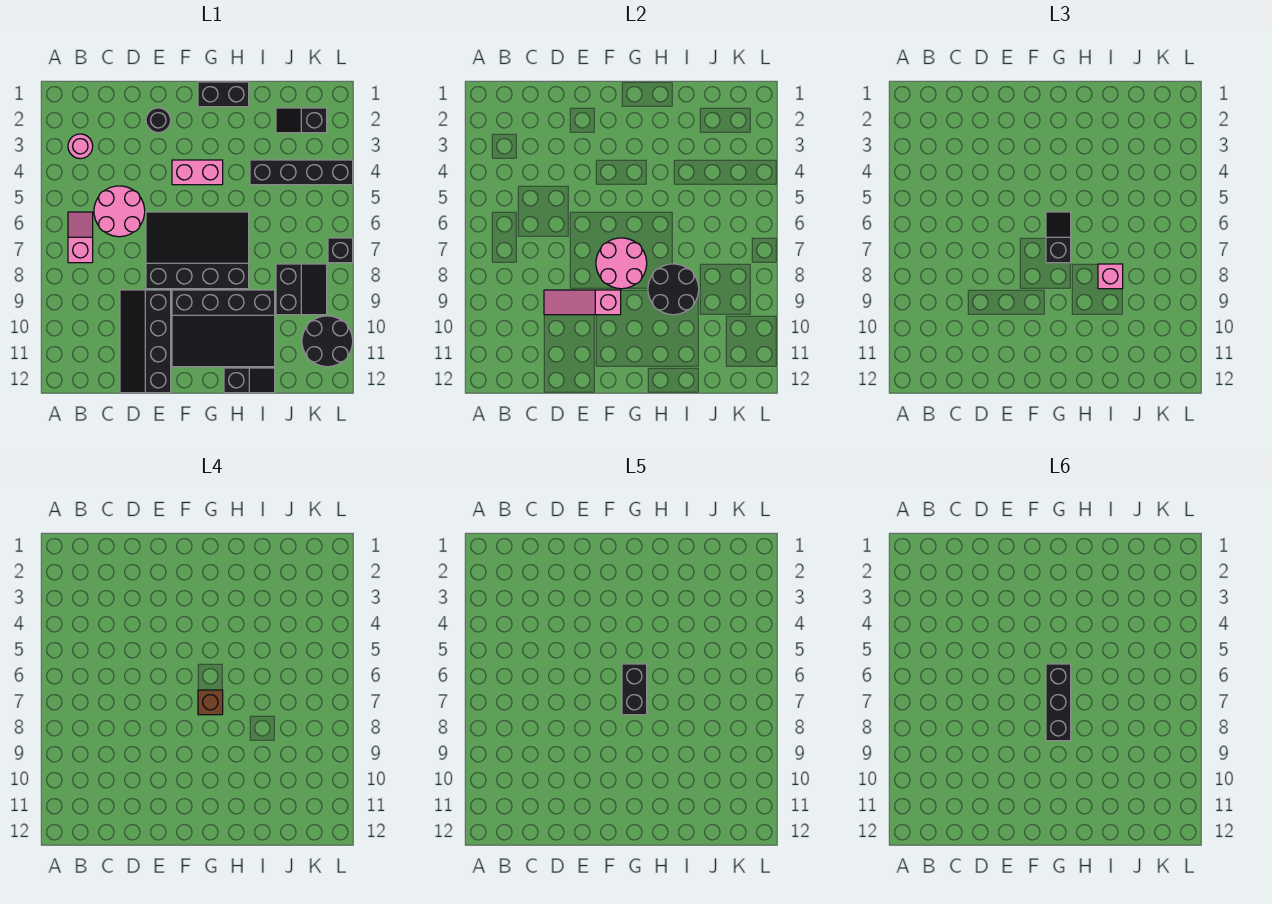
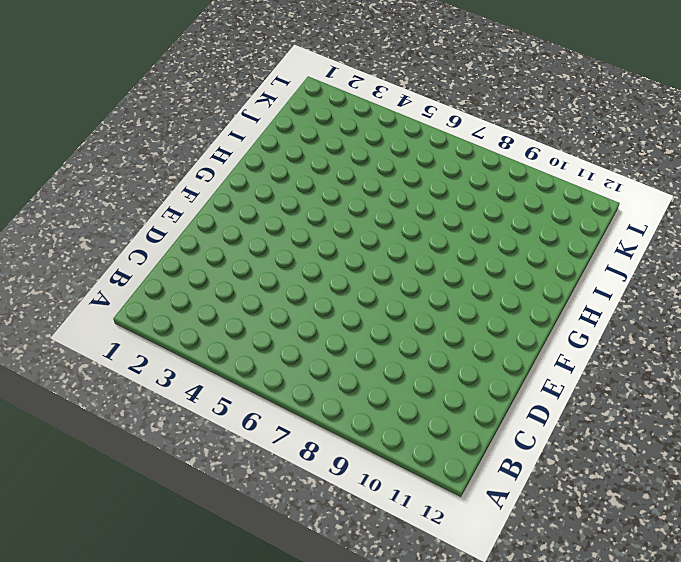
none -> pink 1x1 round brick [68,134,93,159]
none -> pink 1x2 slope [68,212,93,263]
none -> pink 2x2 round brick [94,186,145,237]

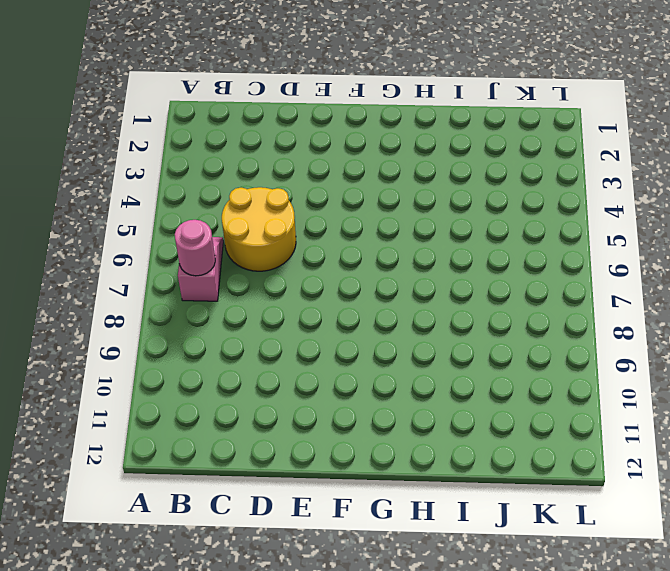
pink 1x1 round brick [175,220,215,276] -> pink 1x1 round brick moved to [68,134,93,159]
yellow 2x2 round brick [222,187,296,271] -> pink 2x2 round brick [94,186,145,237]
none -> black 2x4 slope [120,290,171,393]
none -> black 1x1 round brick [146,108,171,133]
none -> black 3x4 slope [146,212,249,289]

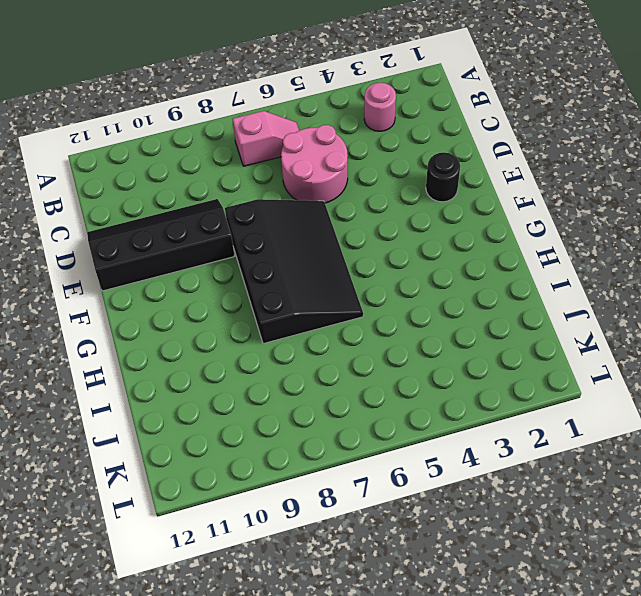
none -> pink 1x2 brick [172,160,223,185]
none -> black 3x4 slope [172,290,275,367]
none -> black 1x2 brick [198,82,249,107]

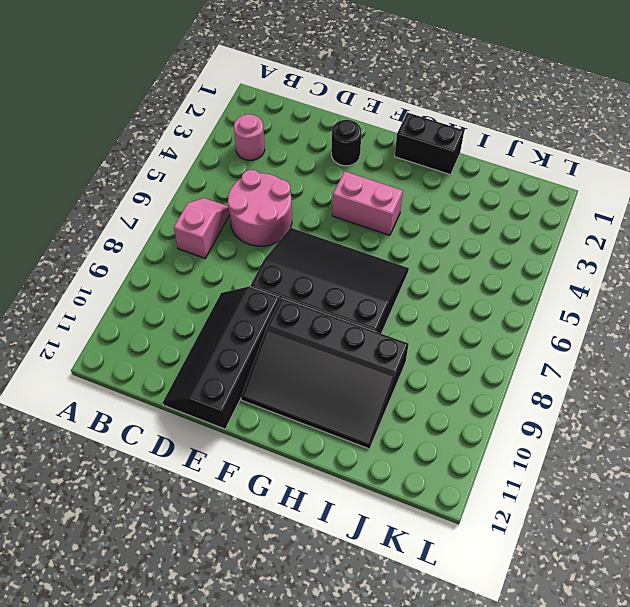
none -> black 1x2 slope [224,368,275,393]
none -> black 1x4 brick [250,160,353,185]
none -> black 1x2 slope [276,108,327,133]

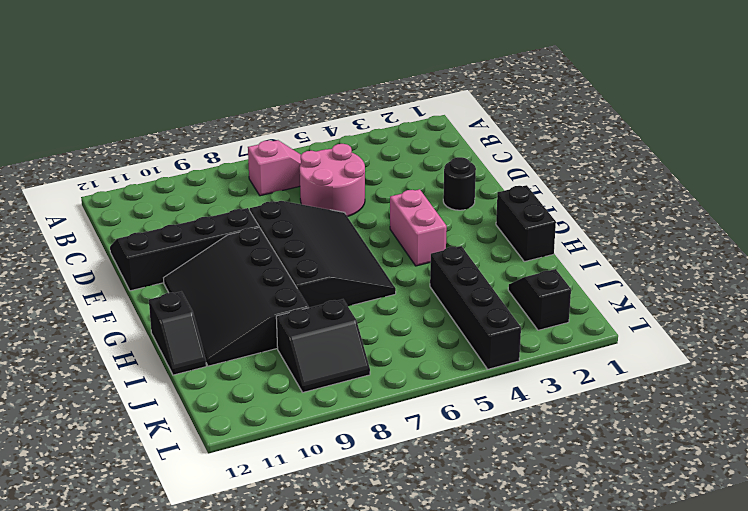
none -> pink 1x1 round brick [68,134,93,159]
none -> black 2x2 round brick [302,316,353,367]
none -> black 1x1 brick [328,238,353,263]

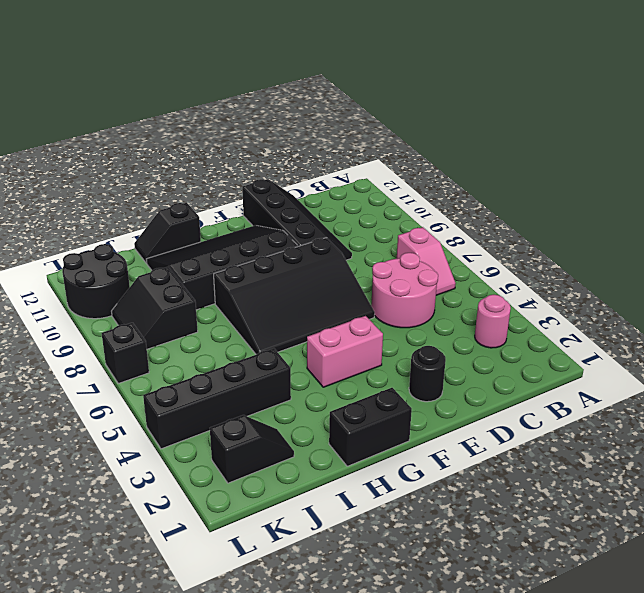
none -> pink 1x3 slope [544,290,621,315]
none -> pink 2x2 round brick [596,238,647,289]
none -> black 2x2 round brick [648,264,699,315]

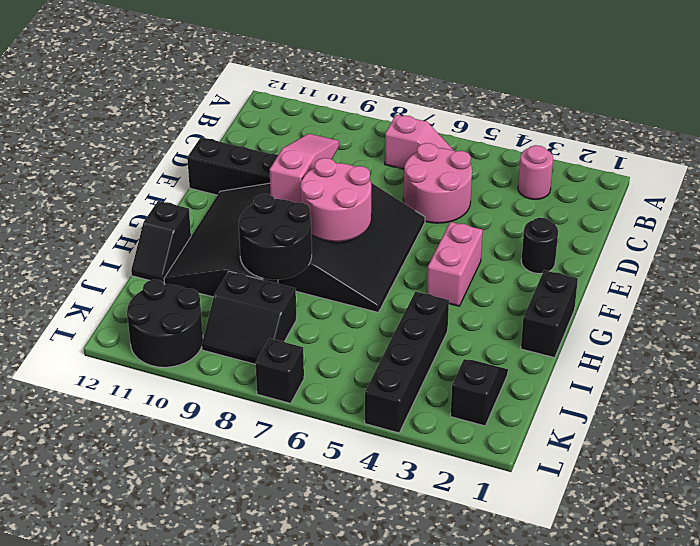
none -> black 1x2 slope [1046,212,1071,263]
none -> pink 1x1 brick [1098,264,1123,289]
none -> brown 1x1 brick [198,690,223,715]

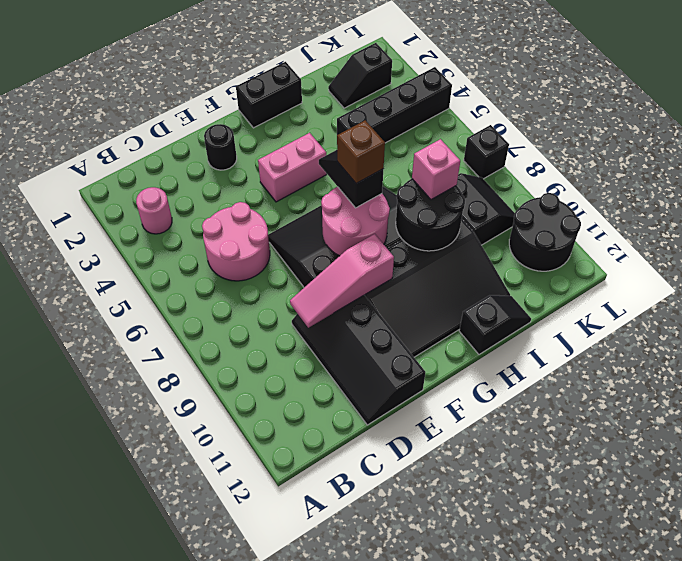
none -> pink 1x2 slope [68,212,93,263]
none -> black 1x2 brick [622,664,647,715]
none -> black 1x3 brick [1046,664,1071,741]

